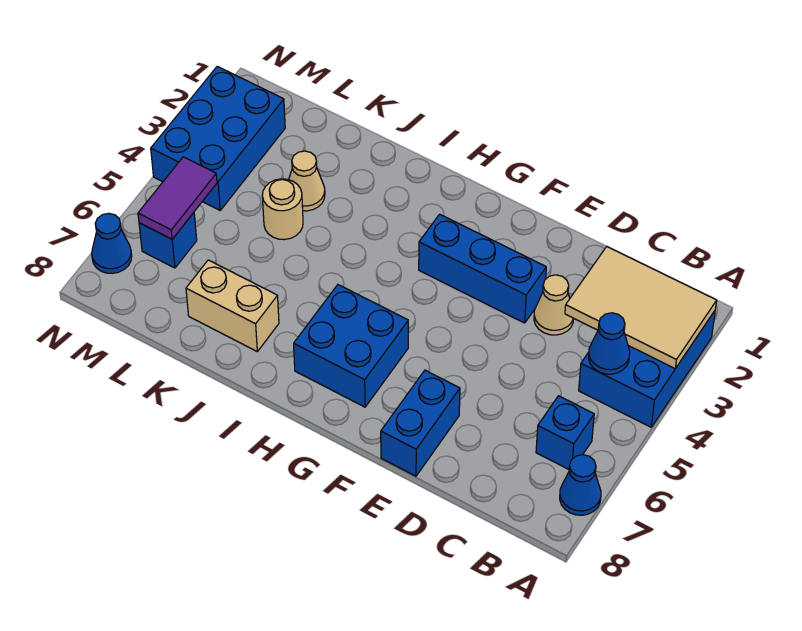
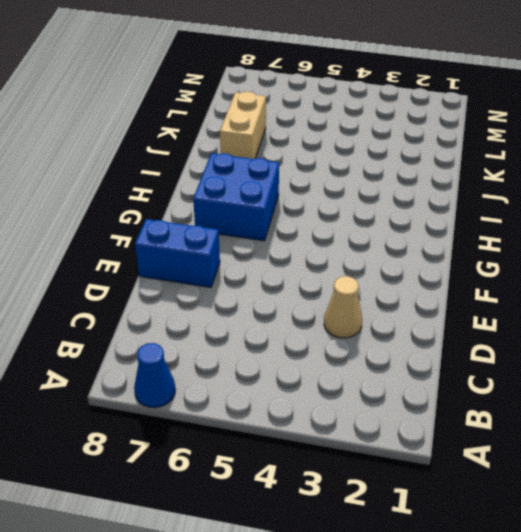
none -> blue 2x3 brick [579,311,715,427]
none -> blue 1x1 brick [536,396,594,469]
none -> blue 1x3 brick [419,214,546,323]

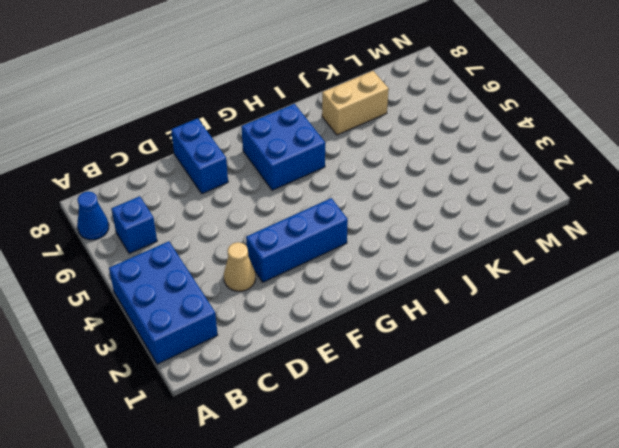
none -> tan 1x1 cone [289,151,325,211]
none -> tan 1x1 round brick [262,179,303,240]
none -> blue 2x3 brick [151,66,285,210]

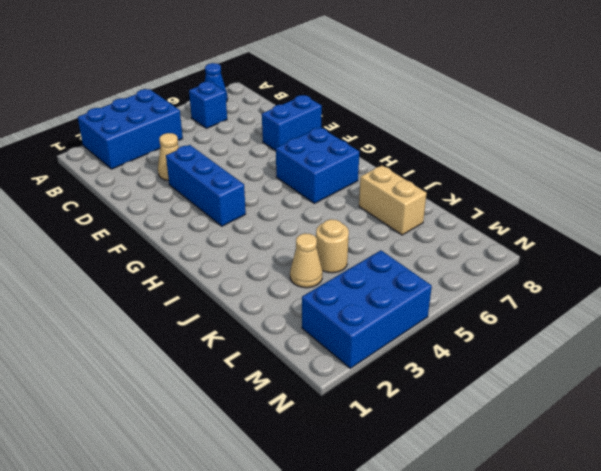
none -> blue 1x1 brick [139,213,197,268]
none -> blue 1x1 cone [92,213,132,273]
none -> tan 2x3 tile [565,247,717,368]

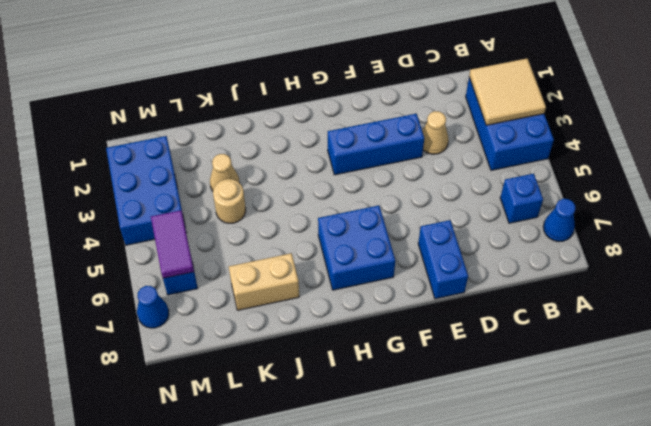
tan 2x2 tile [469,58,546,125] -> tan 2x3 tile [565,247,717,368]
none -> blue 1x1 cone [589,313,630,374]

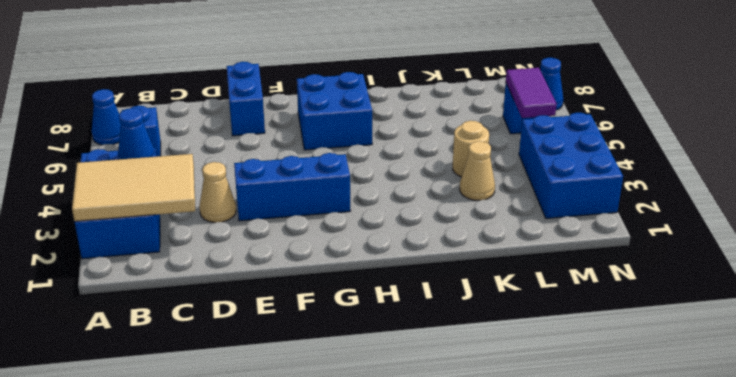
none -> tan 1x2 brick [186,260,279,351]

